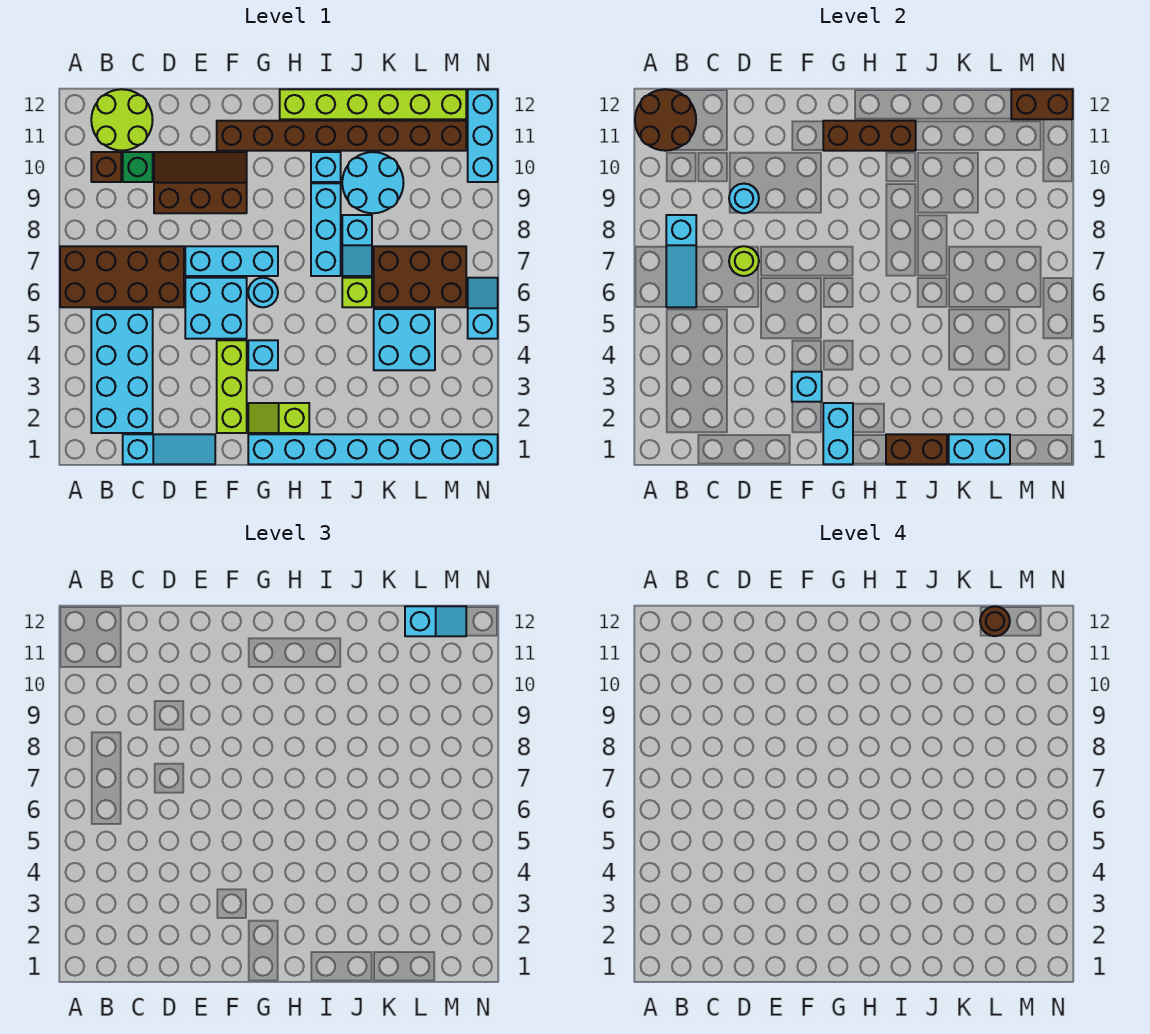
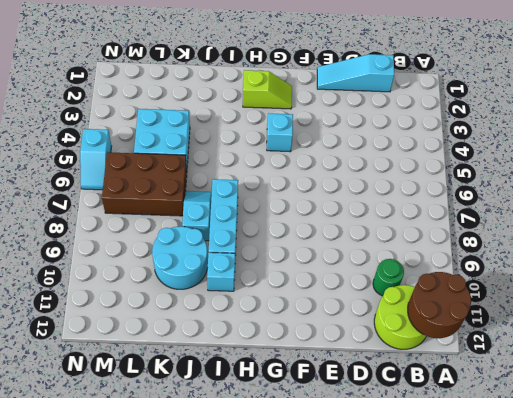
green 1x1 round brick [373,259,404,296] -> green 1x1 brick [123,152,153,182]
none -> brown 2x4 brick [60,246,184,307]
none -> cyan 2x4 brick [91,309,153,433]
none -> brown 1x1 brick [91,152,121,182]
none -> brown 2x3 slope [154,152,247,213]

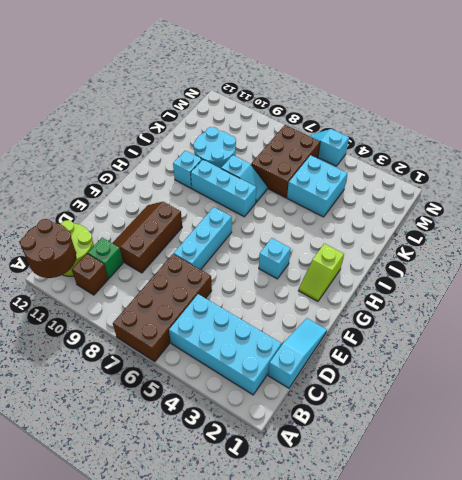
none -> cyan 2x2 brick [185,278,247,339]
none -> lime 1x3 brick [217,340,247,433]
none -> brown 1x8 brick [217,121,466,151]
none -> cyan 1x8 brick [248,434,498,464]

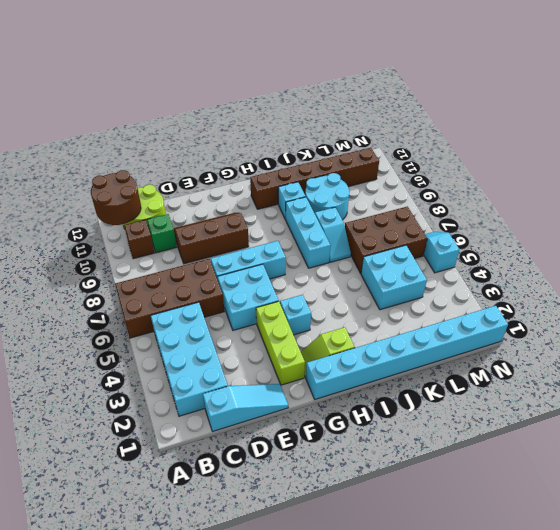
brown 1x6 brick [250,148,379,209] -> brown 1x8 brick [217,121,466,151]
none -> cyan 1x1 round brick [248,278,278,307]
none -> lime 1x6 brick [280,89,466,119]
none -> lime 1x1 brick [342,278,372,307]
none -> cyan 1x3 brick [468,89,498,182]

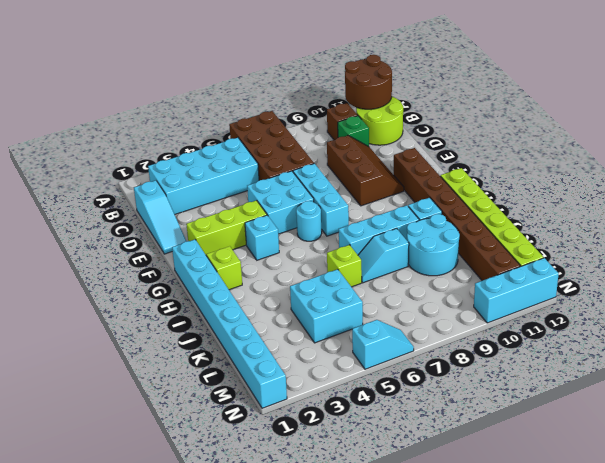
none -> brown 2x3 brick [374,246,466,307]
none -> cyan 1x3 slope [666,215,696,307]
none -> lime 1x1 round brick [729,246,759,276]
none -> cyan 1x1 round brick [729,184,759,213]

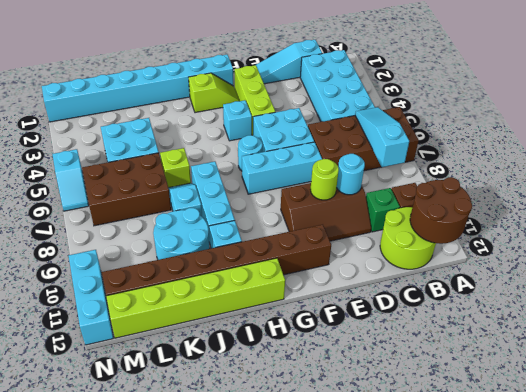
lime 1x1 round brick [310,159,339,200] -> lime 1x1 round brick moved to [729,246,759,276]
none -> cyan 1x1 brick [792,372,822,402]
none -> cyan 1x2 brick [823,403,853,464]
none -> brown 1x3 brick [823,121,916,151]
none -> brown 1x2 brick [886,434,947,464]

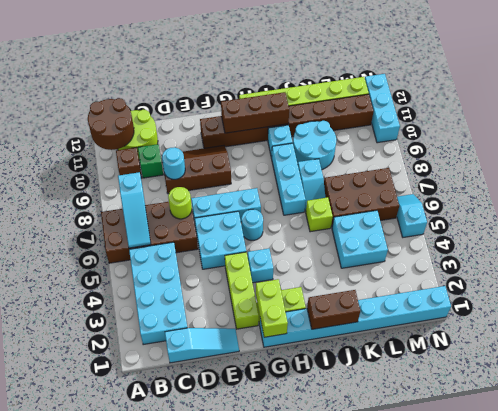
lime 1x2 brick [256,279,288,337] -> cyan 1x2 brick [823,403,853,464]
none -> cyan 1x1 brick [792,372,822,402]
none -> cyan 1x2 brick [949,434,1010,464]
none -> brown 1x2 brick [1011,89,1073,119]
none -> cyan 1x2 slope [405,606,466,636]

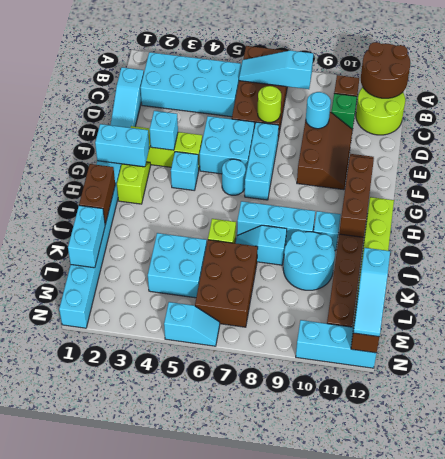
cyan 1x3 slope [353,248,390,337] -> cyan 1x2 slope [405,606,466,636]
none -> brown 1x1 round brick [980,606,1010,636]

